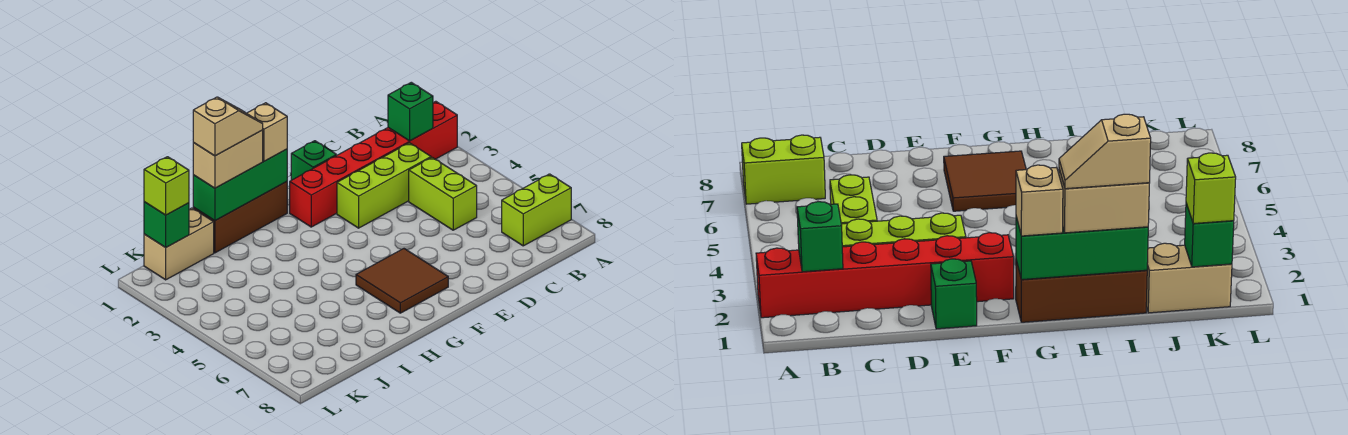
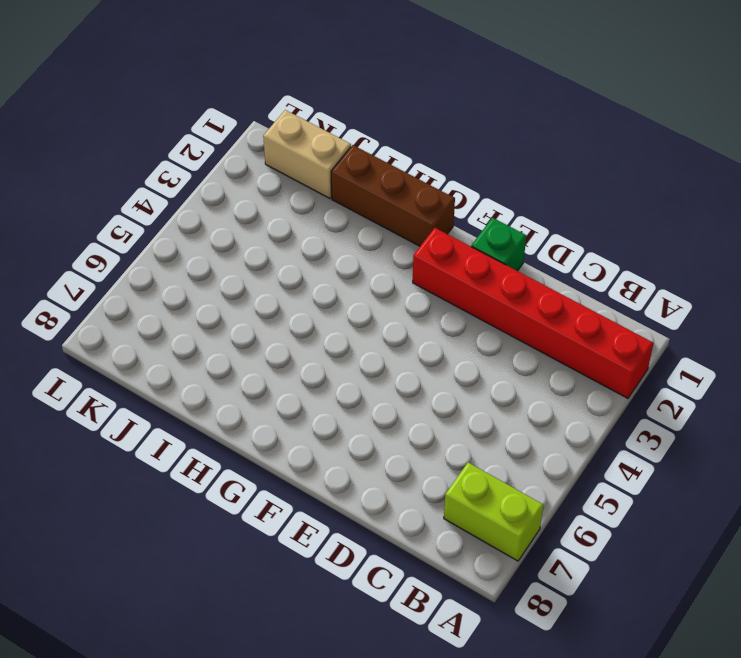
none -> lime 1x3 brick [337,143,431,228]
none -> lime 1x2 brick [409,157,477,230]
none -> brown 2x2 tile [356,249,448,313]

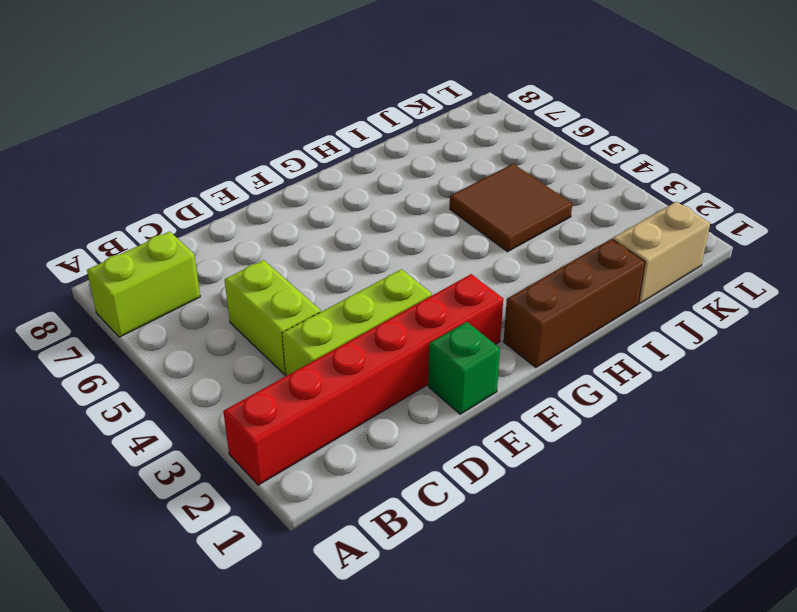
brown 2x2 tile [450,164,572,252] -> brown 2x2 tile moved to [356,249,448,313]
none -> green 1x1 brick [388,82,433,141]
none -> green 1x3 brick [193,149,287,221]
none -> green 1x1 brick [144,202,189,247]

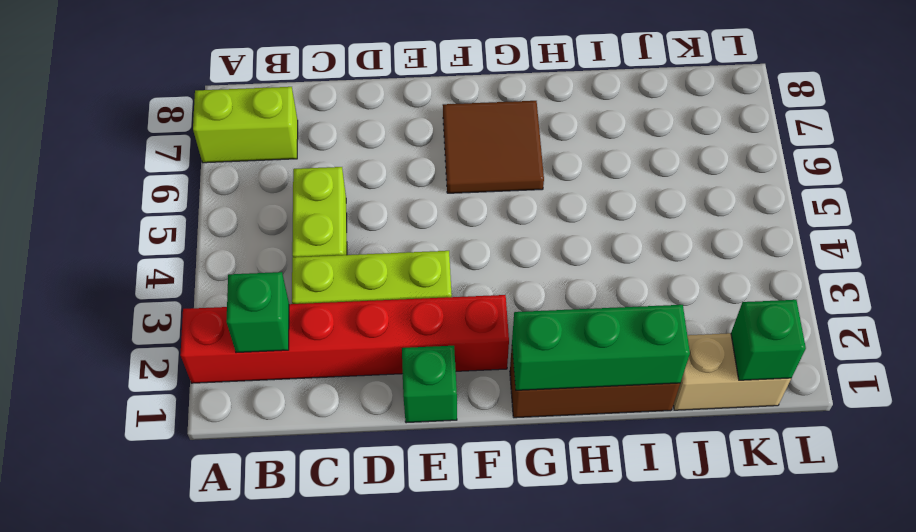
none -> tan 1x1 brick [247,103,287,161]
none -> tan 1x2 brick [193,130,263,188]
none -> lime 1x1 brick [144,157,189,215]

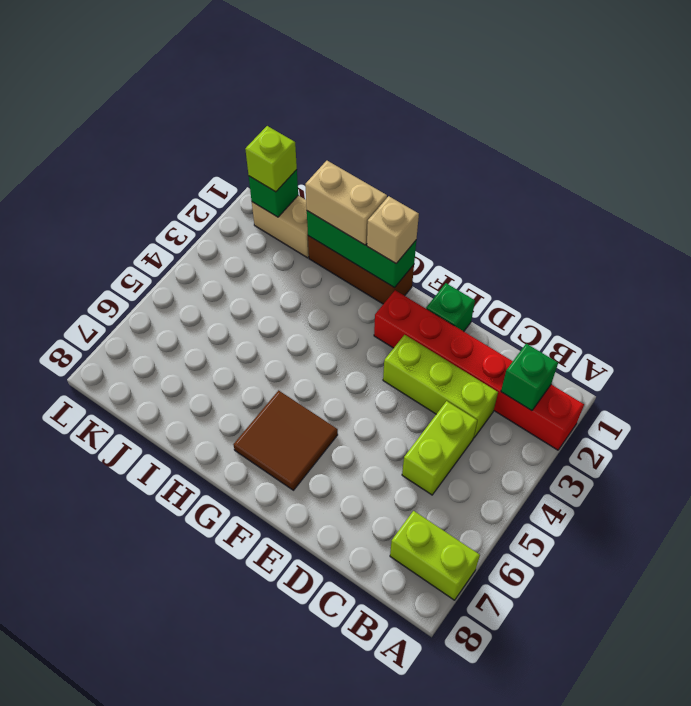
none -> tan 1x2 slope [193,97,263,156]

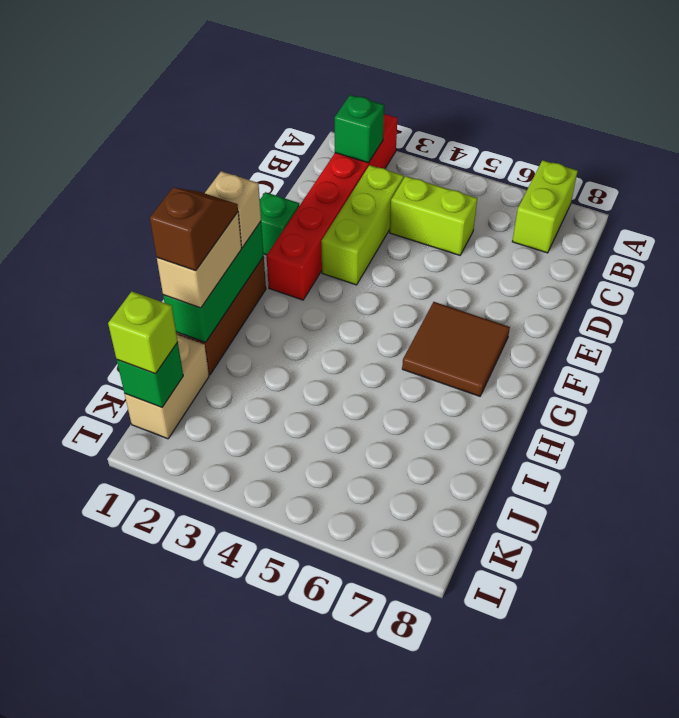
brown 1x2 slope [150,188,238,271] -> tan 1x2 slope [193,97,263,156]

